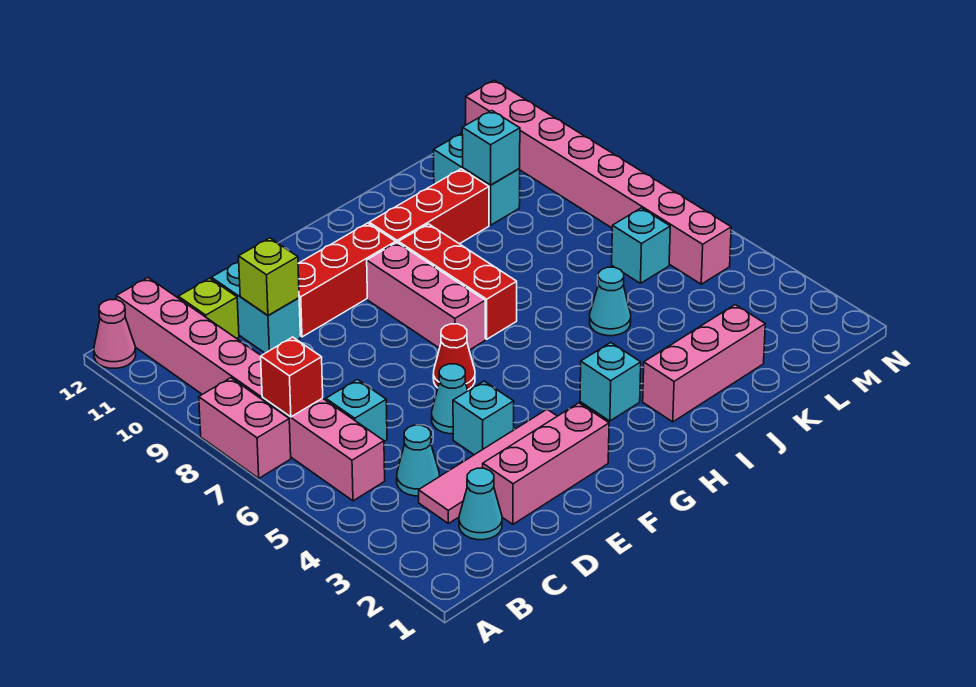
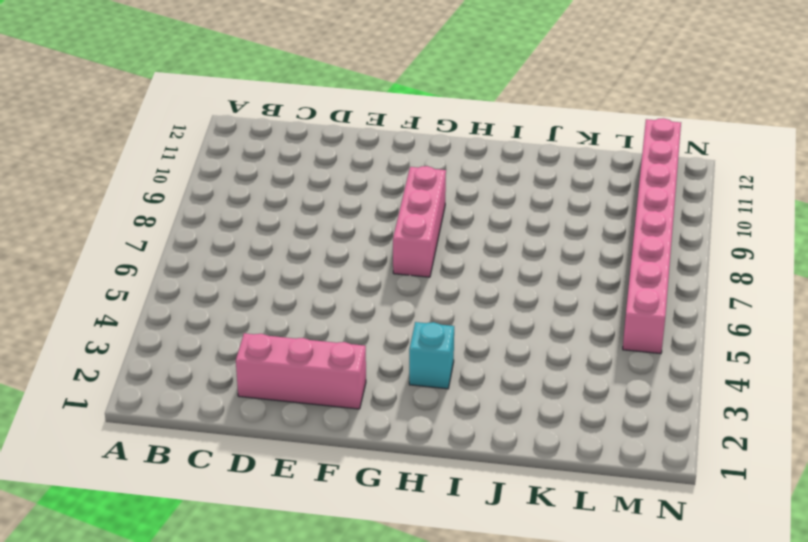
none -> pink 1x2 brick [199,378,291,478]
none -> pink 1x1 cone [94,300,136,368]
none -> pink 1x8 brick [116,278,385,501]

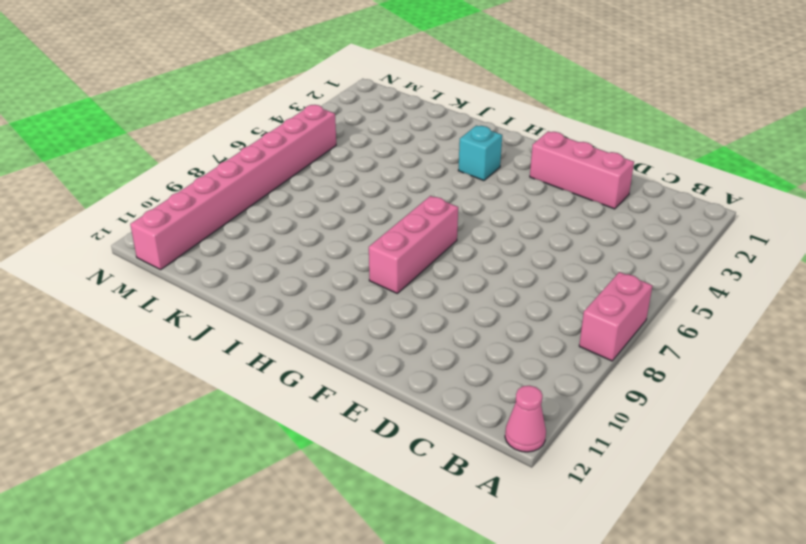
none -> pink 1x8 brick [116,278,385,501]
none -> cyan 1x1 cone [459,468,502,540]
none -> pink 1x4 tile [419,409,557,523]

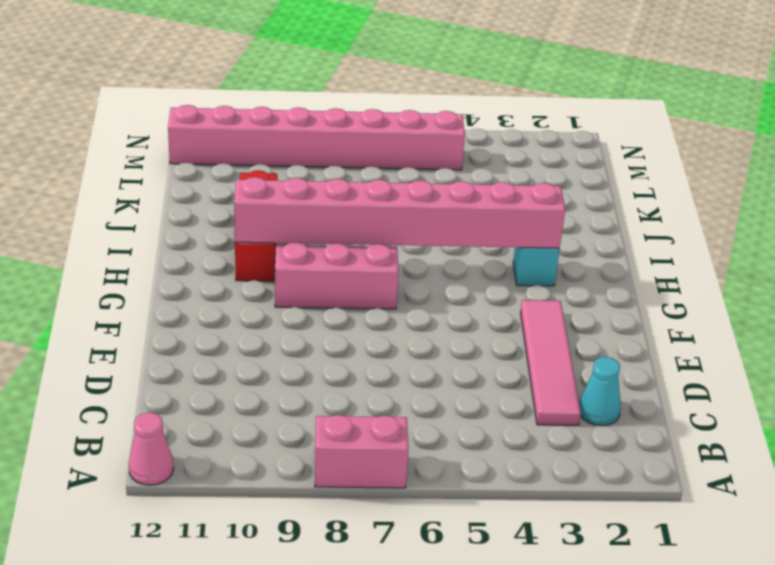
pink 1x8 brick [234,177,565,248] -> pink 1x8 brick moved to [116,278,385,501]
none -> cyan 1x1 cone [397,425,439,496]
none -> cyan 1x1 brick [326,379,387,441]
none -> lime 1x1 brick [178,278,239,339]

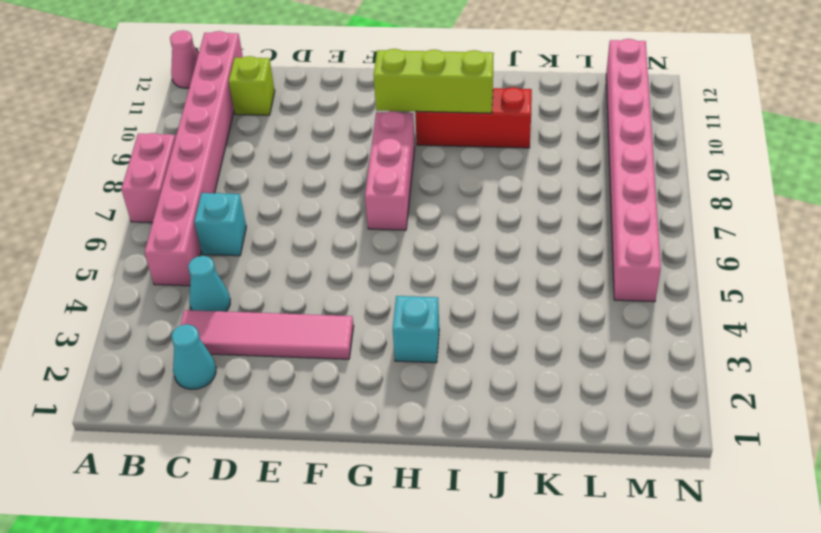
lime 1x3 brick [374,49,494,113] -> none
none -> pink 1x3 brick [483,403,609,524]
none -> cyan 1x2 brick [211,262,301,353]
none -> cyan 1x1 brick [453,381,514,455]

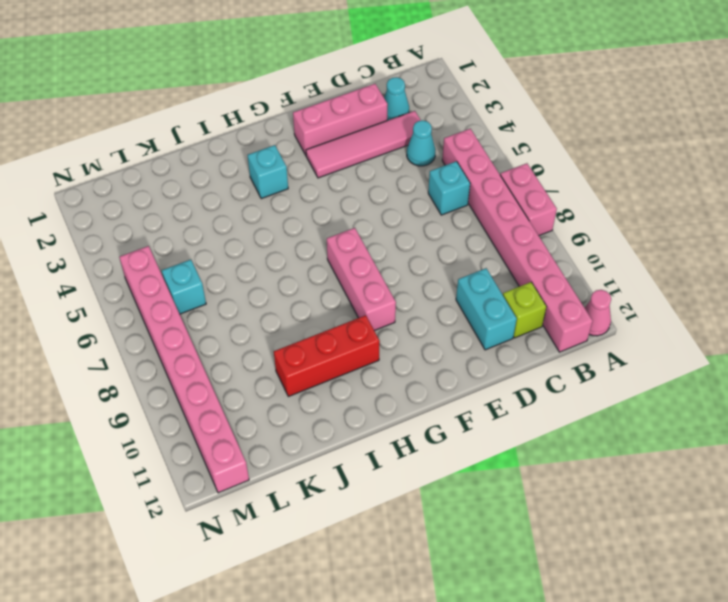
none -> cyan 1x1 brick [453,381,514,455]
none -> cyan 1x1 cone [432,364,468,434]
none -> red 1x3 brick [298,223,396,337]

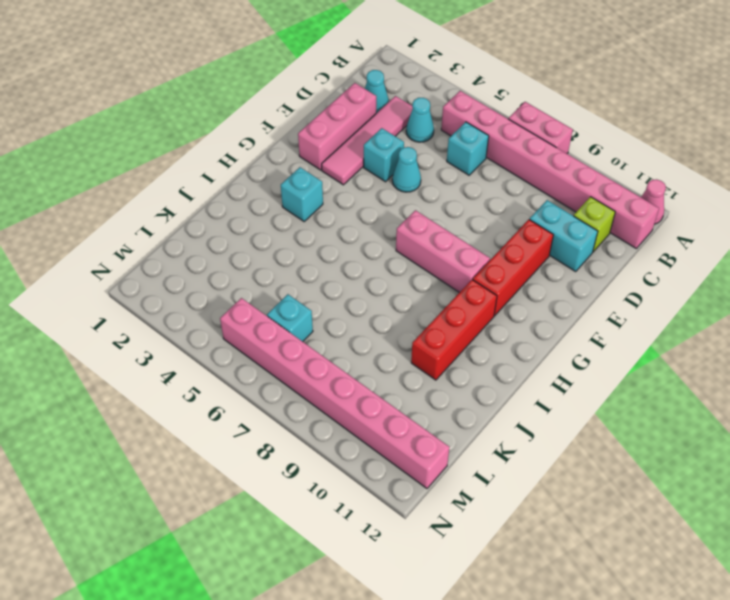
none -> red 1x1 cone [433,324,475,390]
none -> red 1x3 brick [399,224,517,339]
none -> pink 1x3 brick [643,305,765,422]

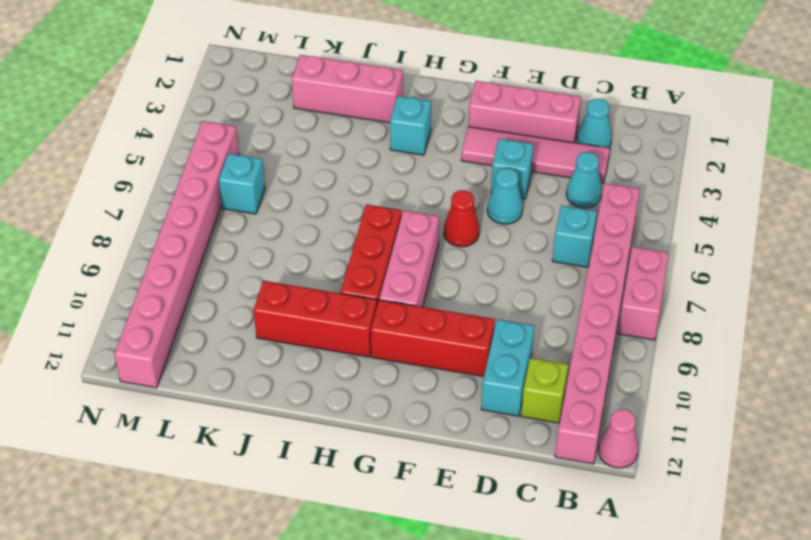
none -> cyan 1x1 cone [590,267,631,336]
none -> cyan 1x2 brick [434,133,520,225]
none -> red 1x1 brick [261,337,323,417]

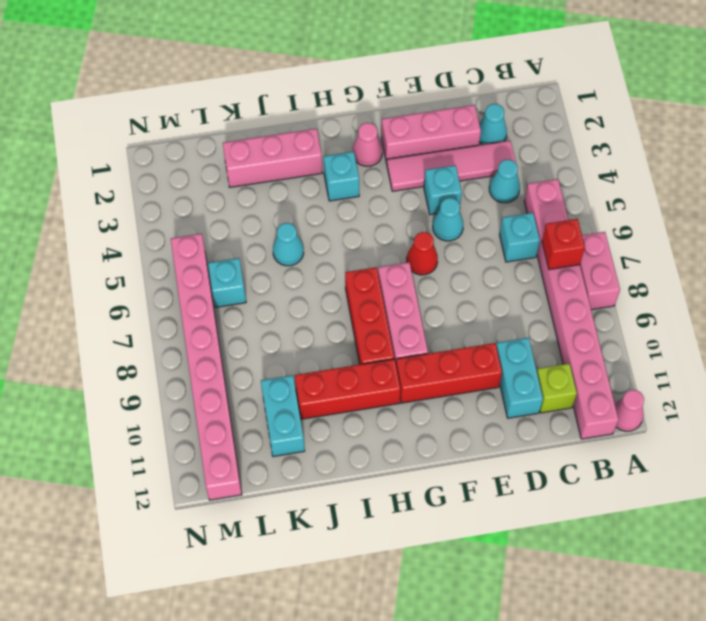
pink 1x1 cone [353,123,383,166] -> none
none -> lime 1x1 brick [239,238,299,315]
none -> cyan 1x1 brick [462,110,520,185]

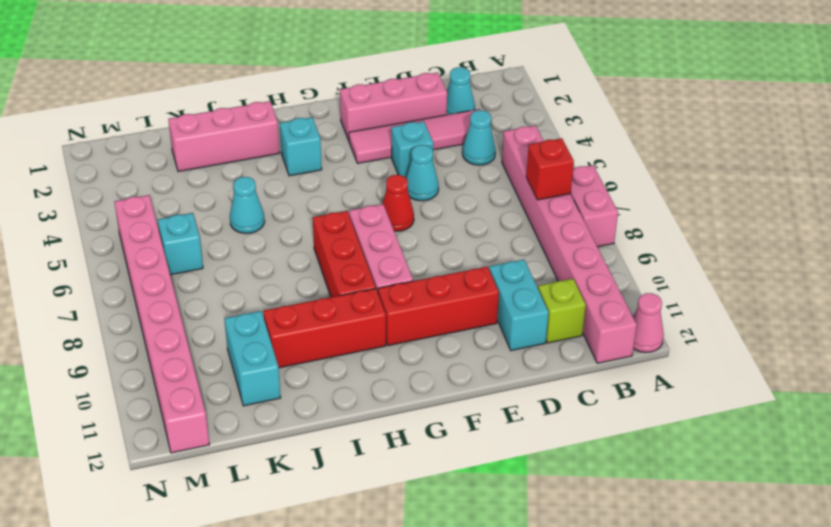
none -> cyan 1x1 brick [326,379,387,441]
none -> lime 1x1 brick [239,238,299,315]
none -> cyan 1x1 brick [462,110,520,185]

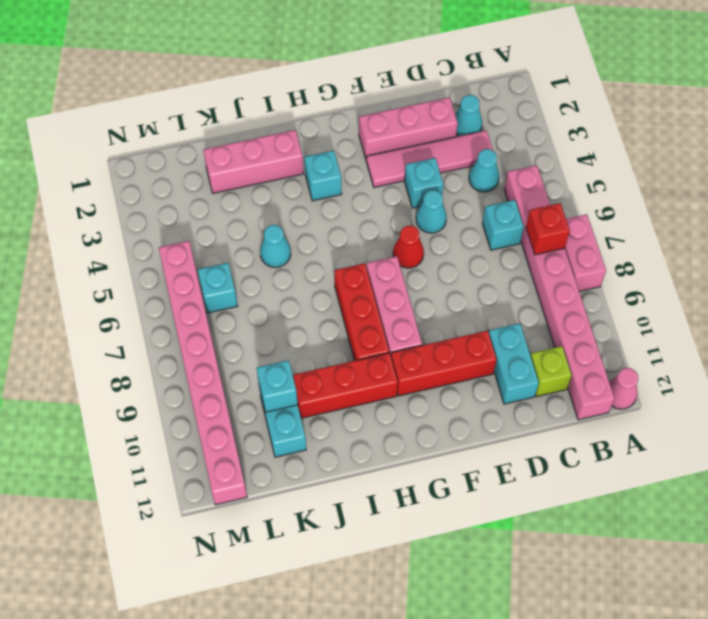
none -> lime 1x1 brick [239,238,299,315]

